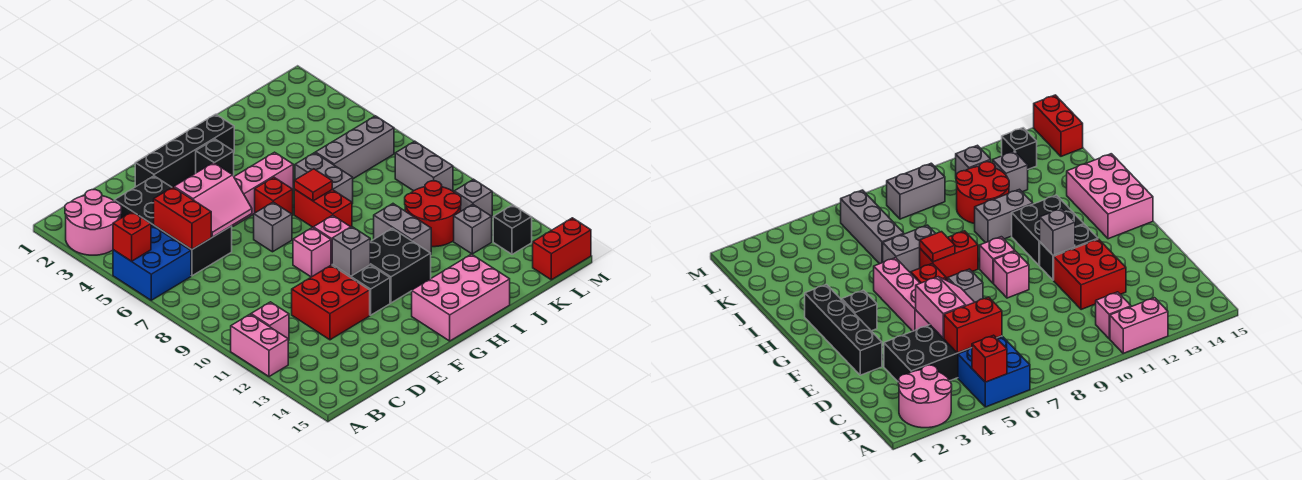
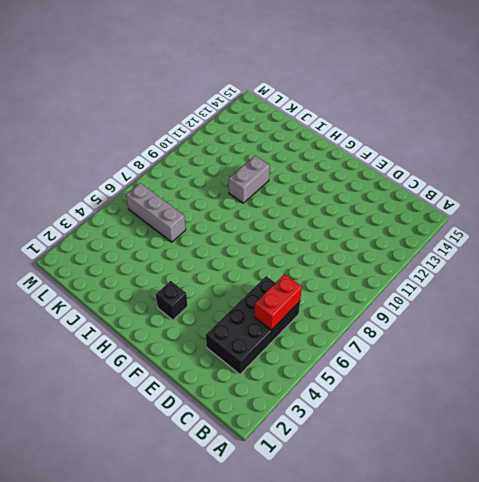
none -> pink 2x2 round brick [65,190,121,255]
none -> blue 2x2 brick [113,226,191,300]
none -> pink 1x2 brick [231,314,288,377]
none -> pink 1x1 brick [251,302,289,341]

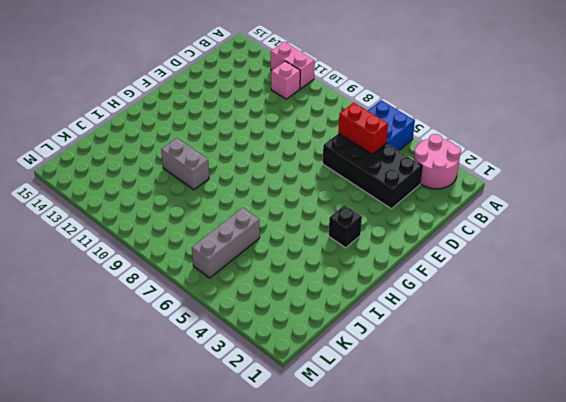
none -> red 2x2 brick [292,265,370,340]
none -> black 1x4 brick [135,114,234,187]
none -> pink 1x3 brick [232,152,293,226]
none -> grey 1x1 brick [254,202,292,252]

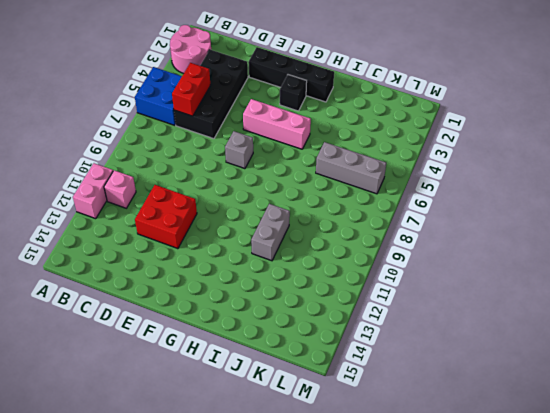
none -> pink 1x1 brick [293,228,331,277]
none -> black 1x2 brick [332,265,390,315]
none -> red 1x1 brick [255,177,293,215]
none -> pink 1x1 brick [313,215,350,265]

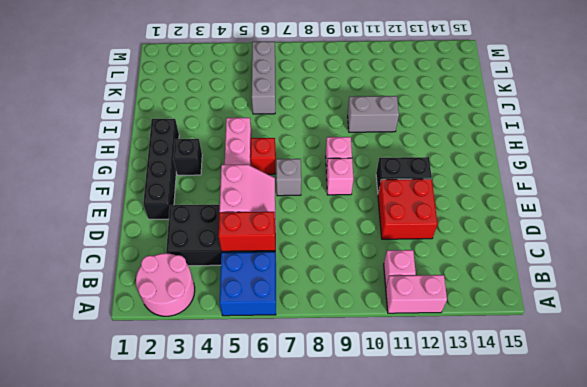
none -> black 2x2 brick [370,228,431,303]
none -> pink 2x3 brick [412,254,510,341]
none -> red 1x2 brick [294,189,352,227]
none -> grey 1x2 brick [295,153,353,204]

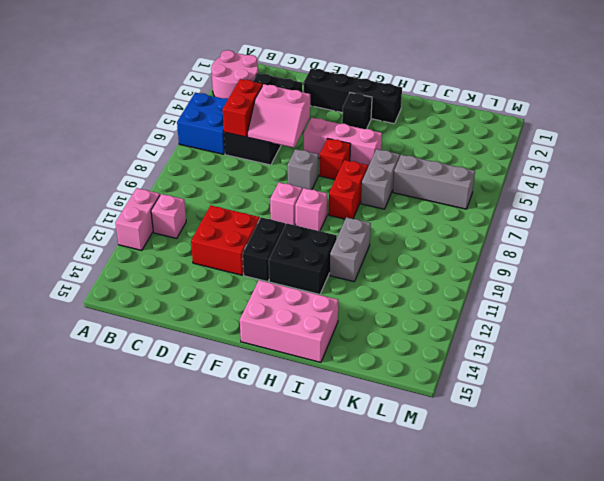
none -> red 2x2 round brick [405,181,461,247]
none -> grey 1x1 brick [454,204,492,254]
none -> grey 1x2 brick [395,141,453,191]
none -> grey 1x1 brick [454,179,492,217]

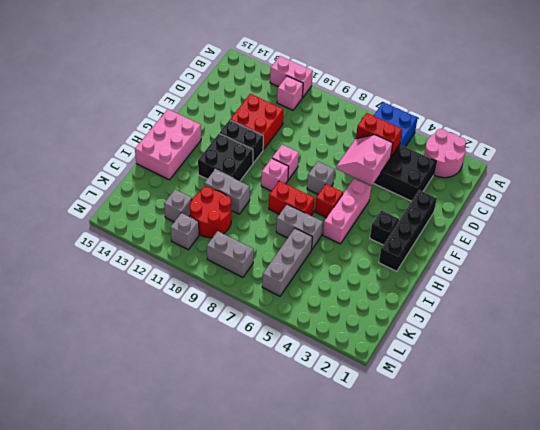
none -> black 1x1 brick [493,205,532,254]
none -> red 1x2 brick [533,218,591,280]
none -> red 1x1 brick [113,212,151,261]
none -> grey 1x1 brick [332,226,370,276]

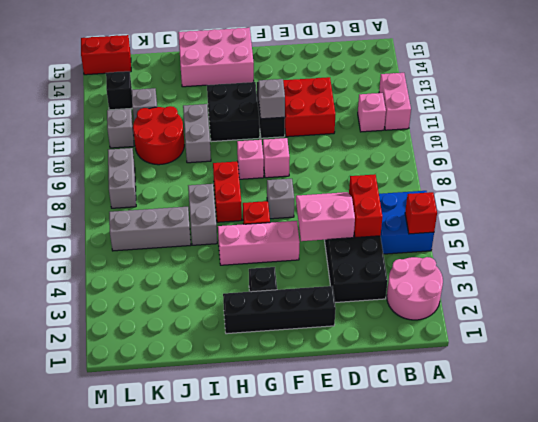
none -> red 1x1 tile [294,169,332,201]

